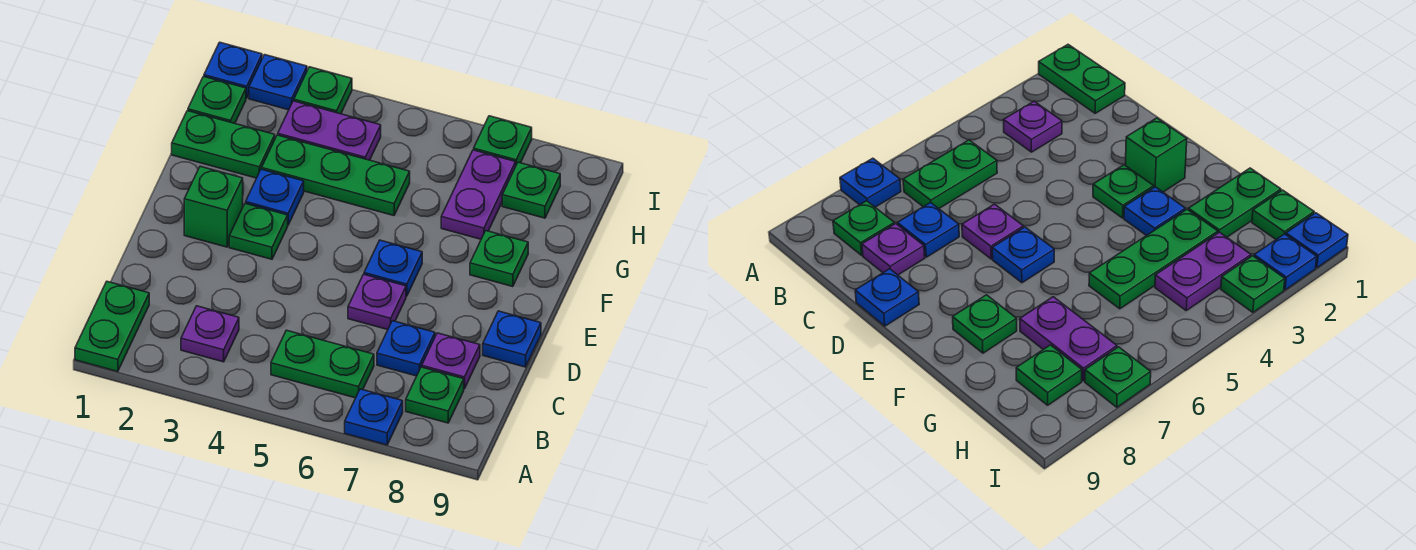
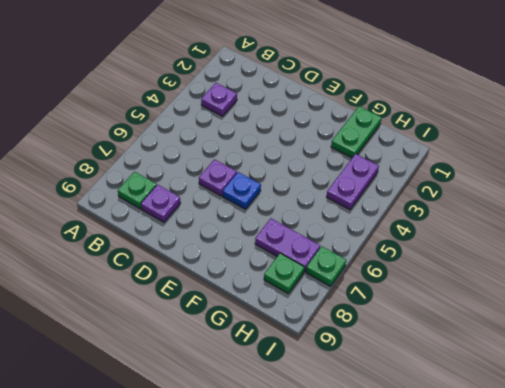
none -> green 1x2 plate [75,282,149,372]
none -> blue 1x1 plate [345,389,403,445]
none -> green 1x2 plate [271,330,374,398]

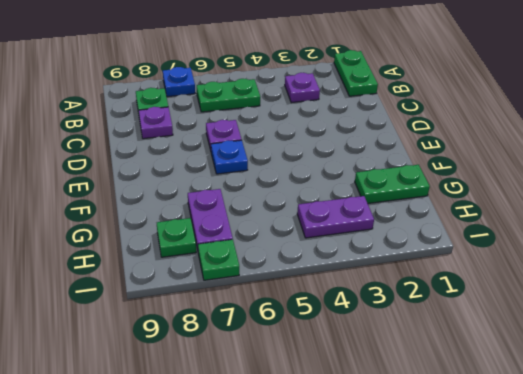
none -> blue 1x1 plate [377,321,435,376]
none -> blue 1x1 plate [483,311,541,367]
none -> green 1x1 brick [184,166,243,247]

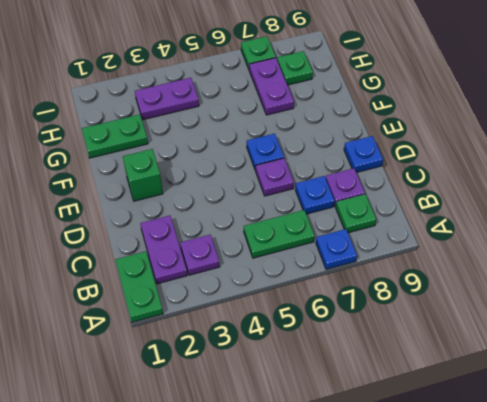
purple 1x2 plate [140,216,187,284] -> none
none -> green 1x1 plate [229,203,288,259]
none -> blue 1x1 plate [246,169,304,225]
none -> green 1x1 plate [470,231,528,287]

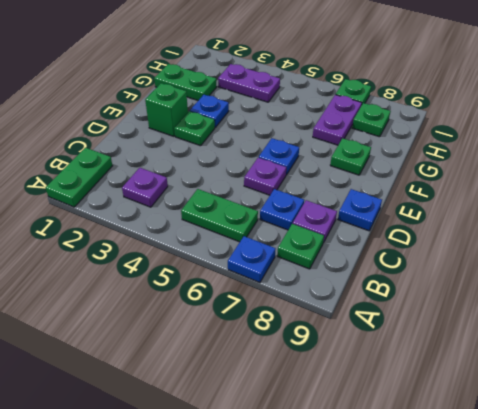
none -> green 1x3 plate [262,135,410,216]
none -> green 1x1 plate [188,77,246,123]
none -> blue 1x1 plate [204,42,262,98]

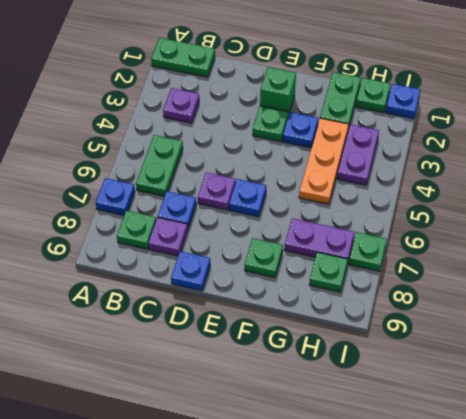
orange 1x3 plate [299,118,349,204] -> green 1x3 plate [262,135,410,216]
none -> blue 1x1 plate [249,55,307,110]
none -> green 1x1 plate [294,67,352,114]

